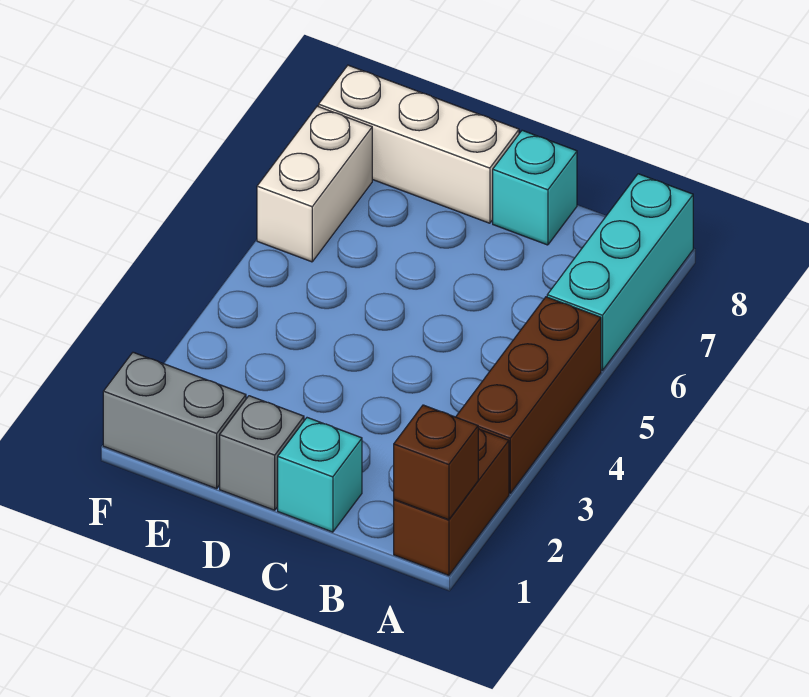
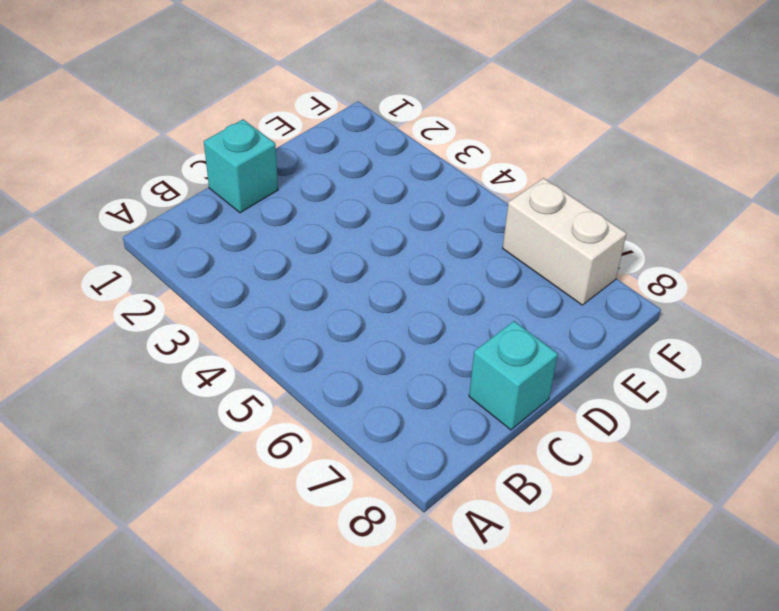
none -> brown 1x2 brick [394,429,509,575]
none -> brown 1x3 brick [456,297,601,493]

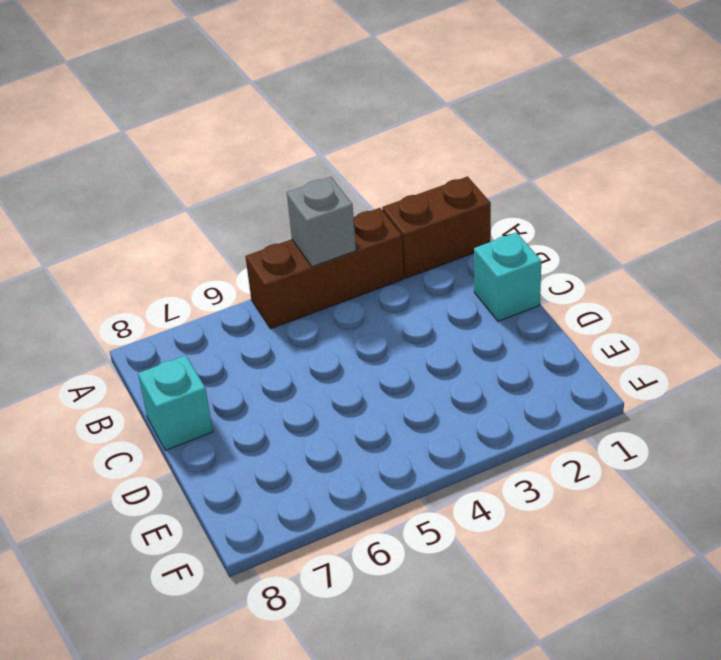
grey 1x1 brick [287,177,356,267] -> grey 1x1 brick moved to [220,396,304,510]
none -> cyan 1x3 brick [547,174,693,370]
none -> white 1x3 brick [319,65,519,223]

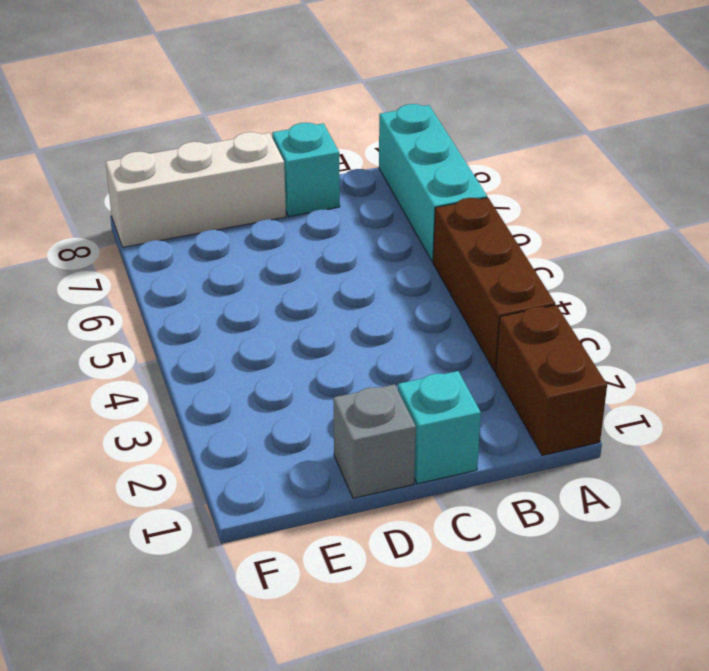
none -> grey 1x2 brick [103,352,246,489]
none -> white 1x2 brick [257,106,372,262]

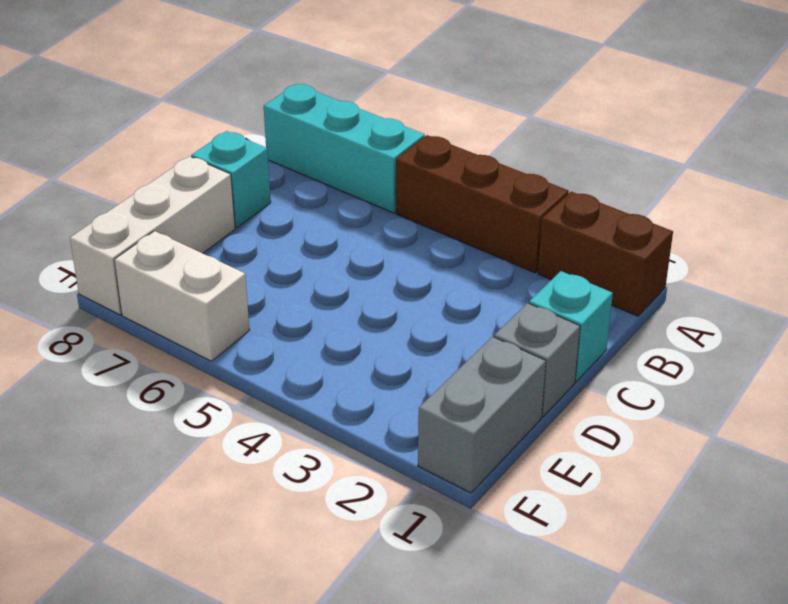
none -> brown 1x1 brick [394,405,478,520]

